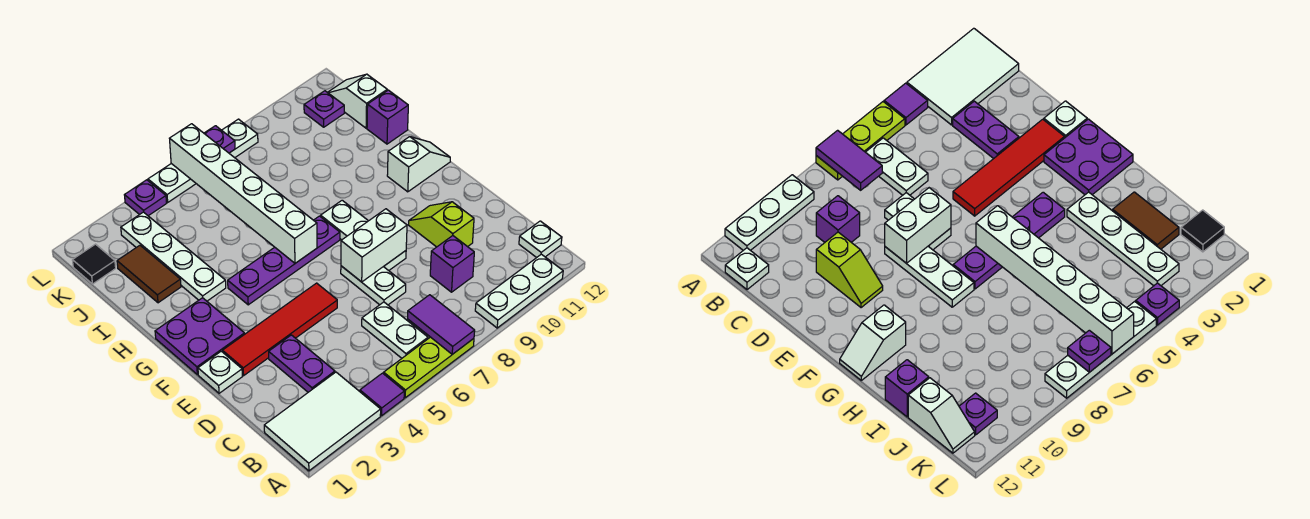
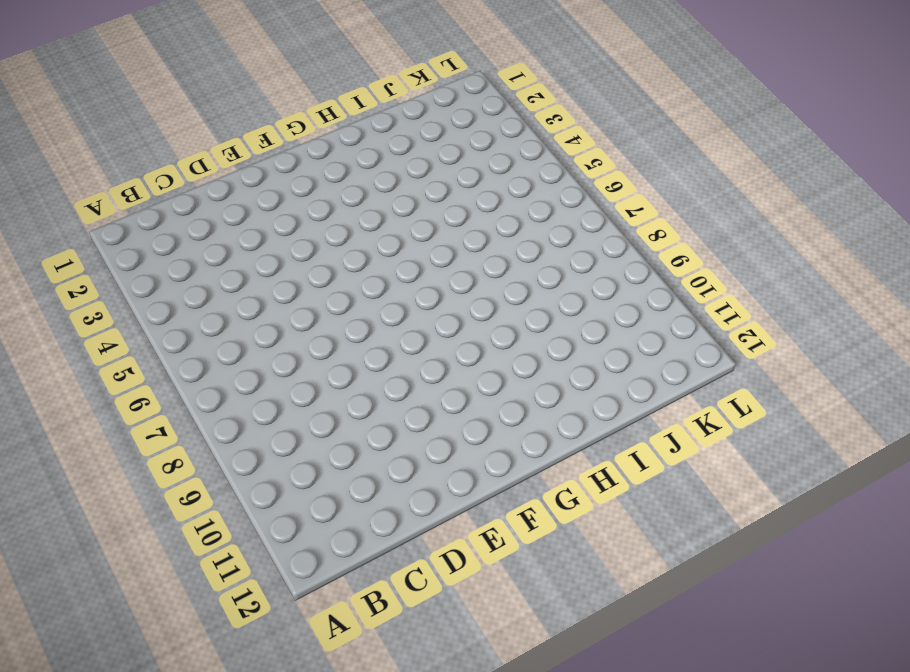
none -> white 2x3 tile [264,372,381,471]
none -> purple 1x1 tile [360,373,404,416]
none -> lime 1x3 plate [384,337,474,398]

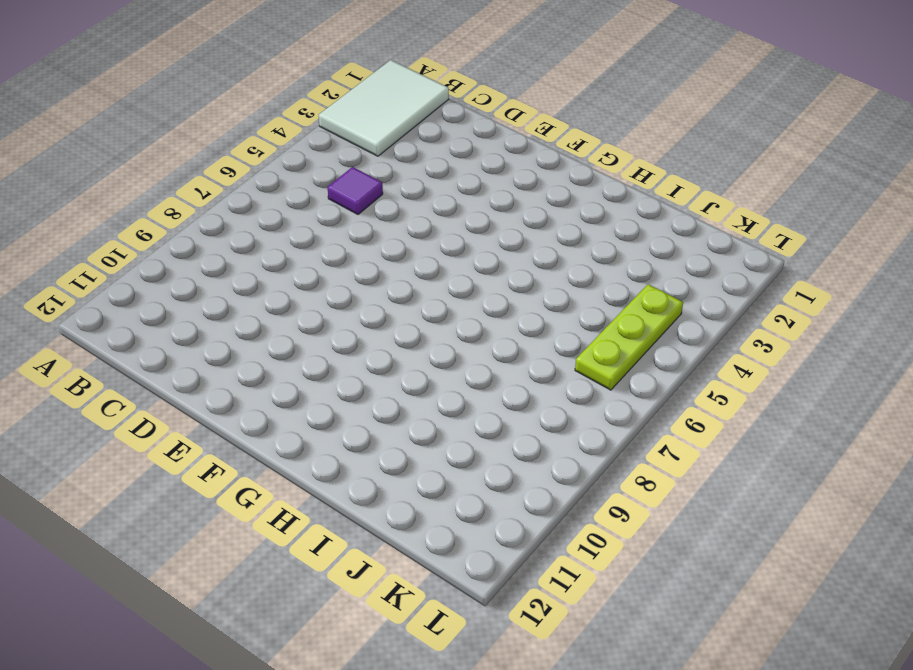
purple 1x1 tile [328,167,383,214] -> purple 1x1 tile moved to [360,373,404,416]
lime 1x3 plate [575,284,683,390] -> lime 1x3 plate moved to [384,337,474,398]
none -> white 1x3 plate [475,254,563,328]
none -> white 1x2 plate [362,302,428,358]
none -> white 1x1 plate [519,221,562,258]

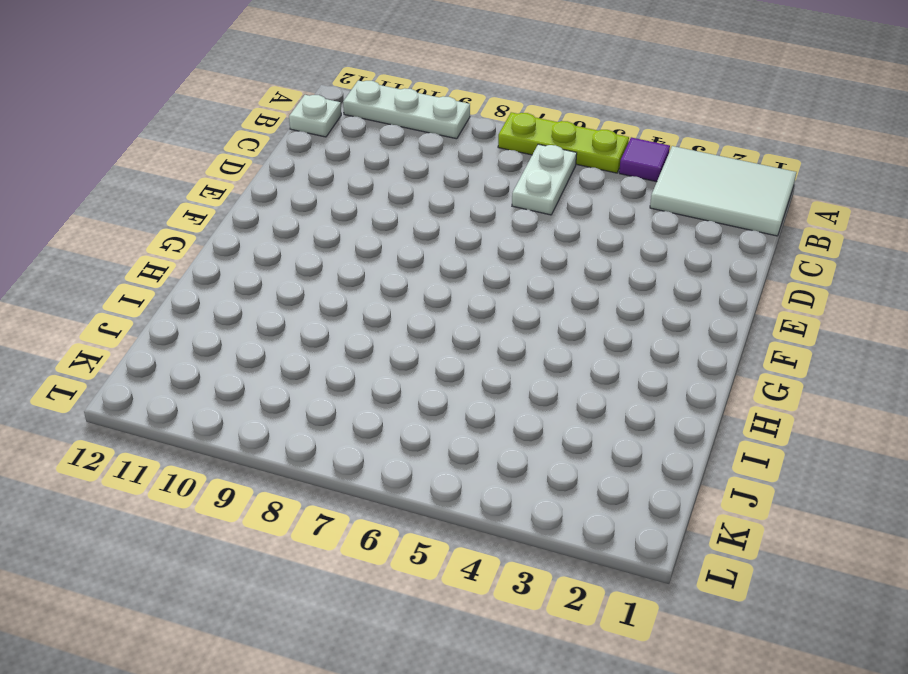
none -> purple 1x2 plate [269,335,335,392]
none -> purple 1x1 brick [430,236,474,292]
none -> white 1x2 plate [341,266,406,305]

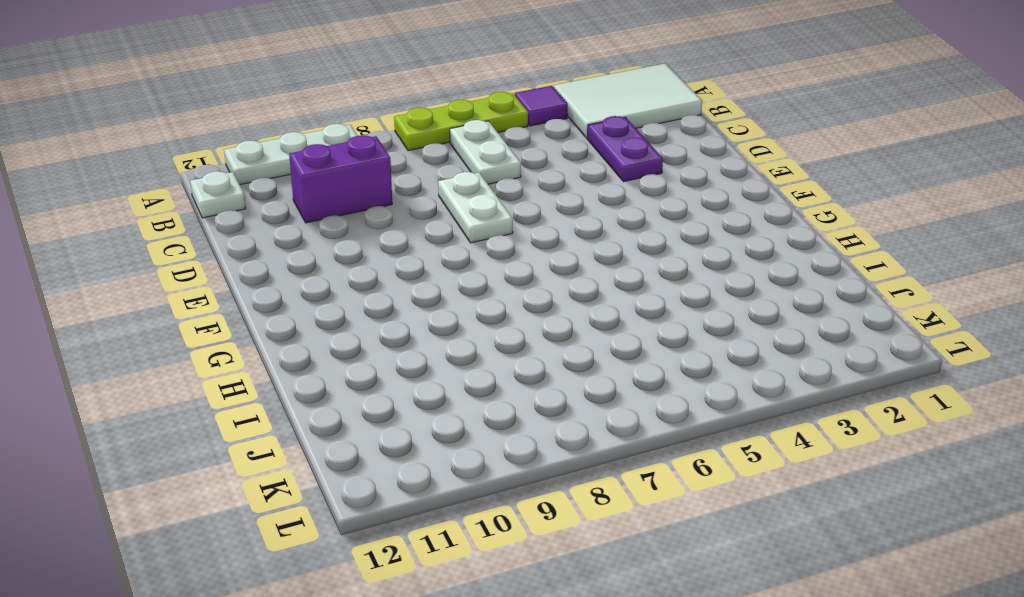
purple 1x2 brick [289,135,392,223] -> purple 1x1 brick [430,236,474,292]
none -> lime 1x2 slope [408,202,474,247]
none -> white 1x1 plate [198,351,242,393]
none -> red 1x4 tile [223,283,337,376]

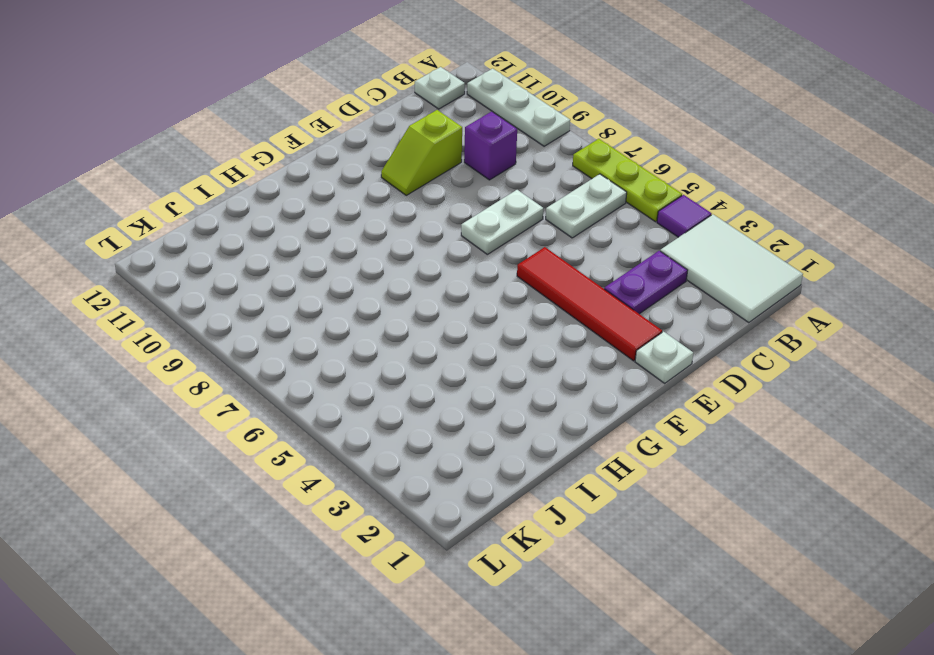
none -> white 1x3 plate [321,200,406,271]
none -> purple 2x2 plate [155,298,245,375]
none -> purple 1x4 plate [228,216,340,305]

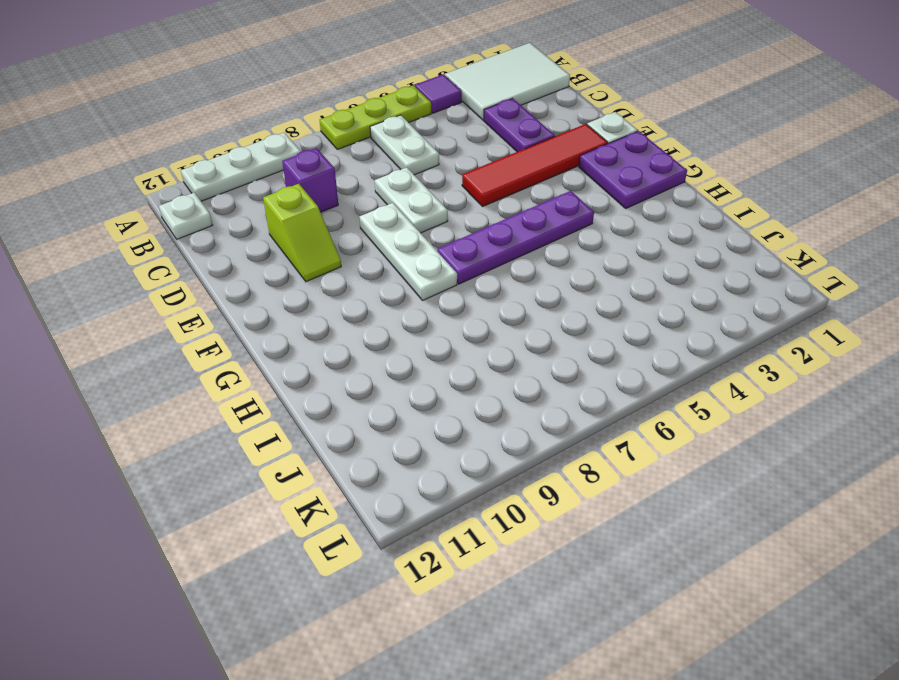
none -> white 1x2 slope [387,137,450,192]
none -> white 1x4 plate [121,212,226,301]
none -> brown 1x2 tile [117,245,181,303]

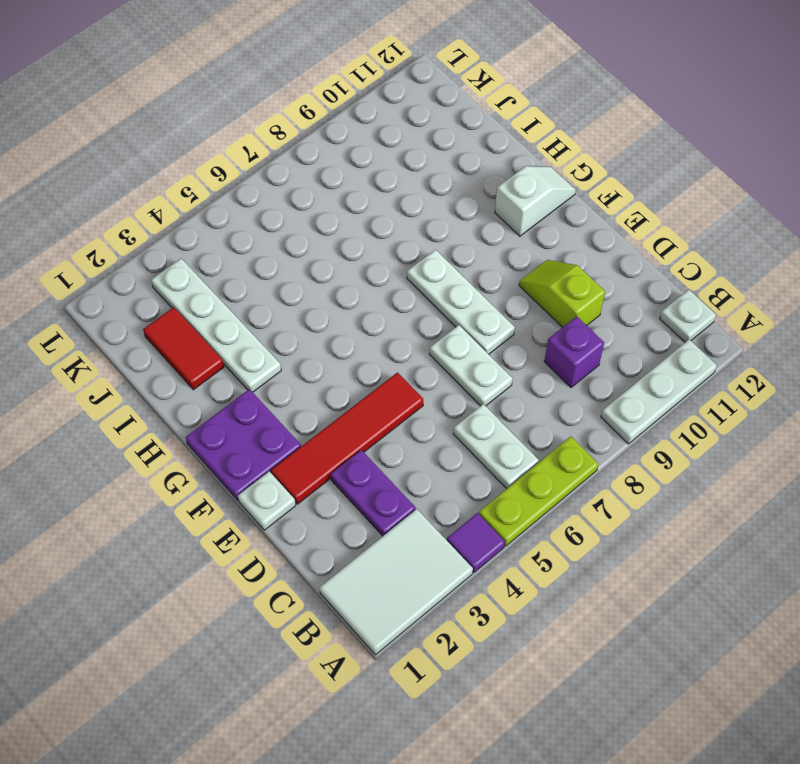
red 1x2 tile [143,307,224,390] -> brown 1x2 tile [117,245,181,303]
none -> purple 1x4 plate [228,216,340,305]
none -> purple 1x1 brick [367,90,408,144]
none -> white 1x2 slope [328,74,387,128]

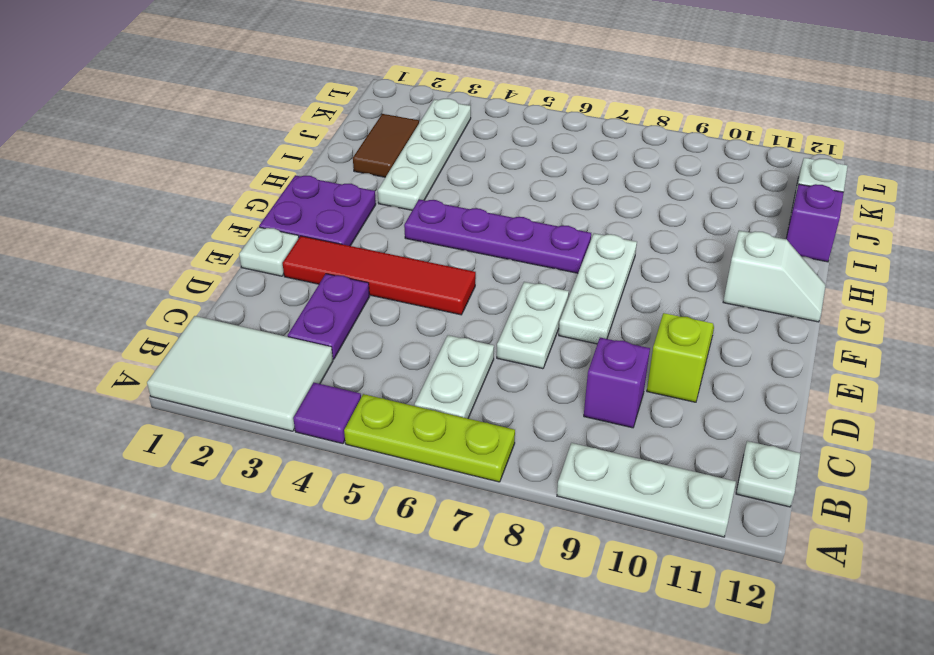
none -> black 1x1 tile [72,244,116,284]
none -> purple 1x1 plate [304,91,344,127]
none -> purple 1x1 plate [125,180,167,216]

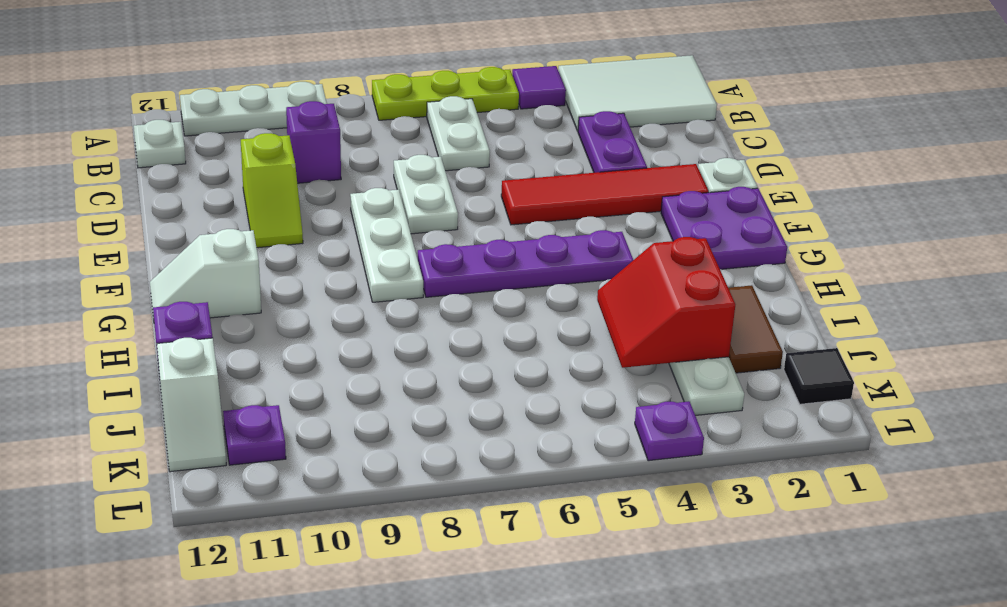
red 2x2 slope [597,237,735,368] -> none
none -> white 1x4 plate [148,119,258,202]
none -> purple 1x2 tile [408,295,475,354]
none -> white 1x2 brick [341,209,407,282]

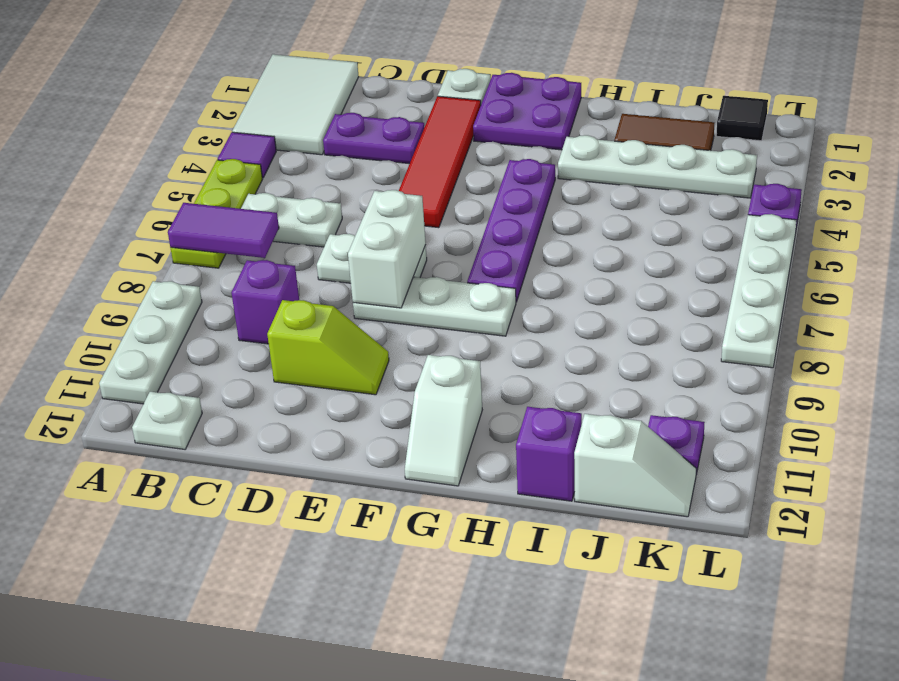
none -> white 1x6 brick [169,124,317,263]
none -> purple 1x1 plate [204,126,235,153]

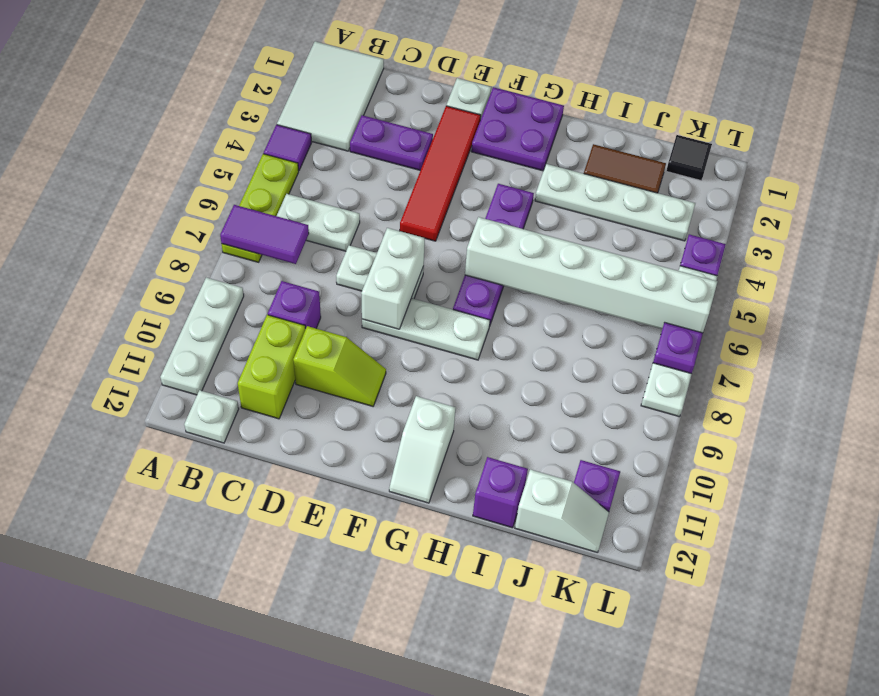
lime 1x2 brick [238,315,305,419] -> none

